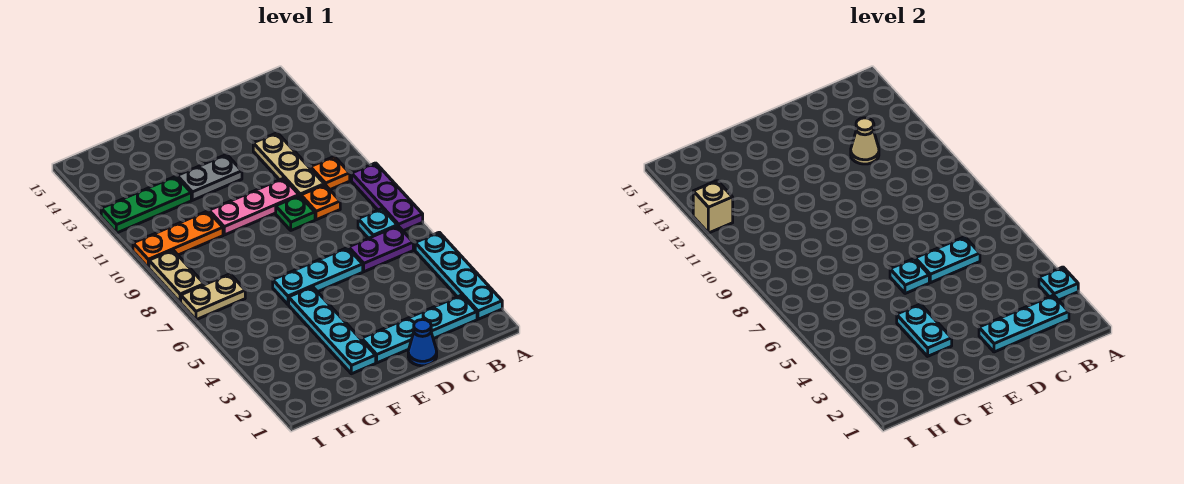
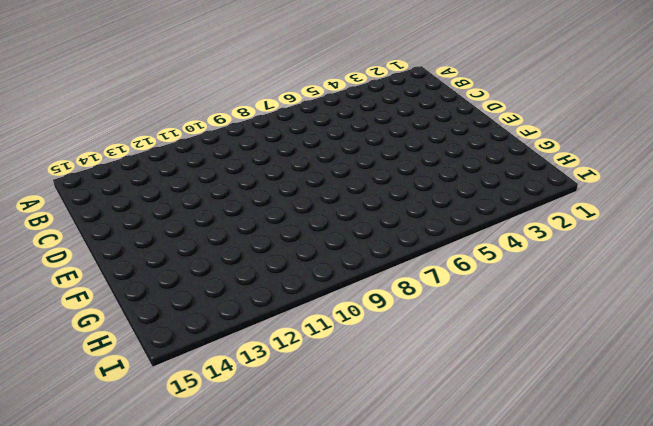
none -> cyan 1x4 plate [415,232,502,319]
none -> purple 1x3 plate [352,163,423,231]
none -> cyan 1x4 plate [362,295,477,363]

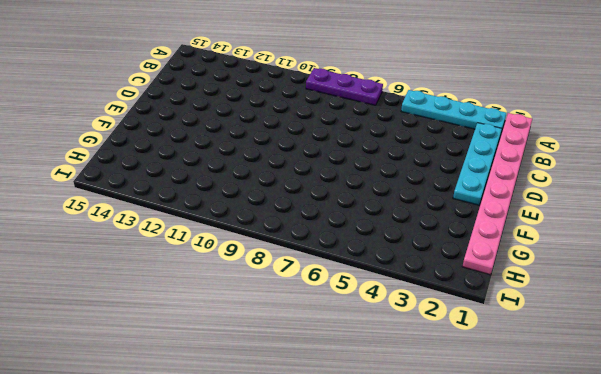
pink 1x8 plate [462,113,532,275] -> blue 1x1 cone [408,319,437,366]
none -> purple 1x2 plate [349,226,413,272]
none -> cyan 1x1 plate [358,209,397,238]
none -> orange 1x1 plate [310,156,350,190]

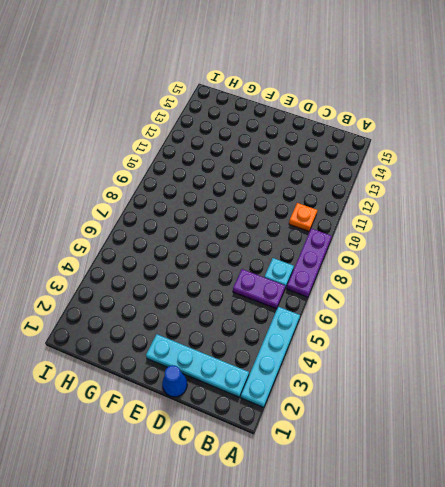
none -> orange 1x1 plate [301,185,340,220]
none -> tan 1x3 plate [253,133,324,196]
none -> cyan 1x3 plate [273,248,363,304]

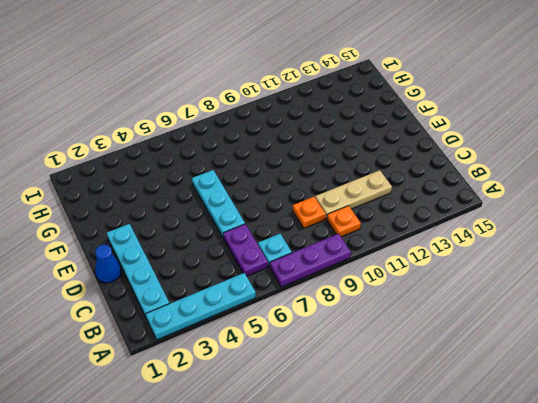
none -> green 1x1 plate [276,196,315,230]
none -> pink 1x3 plate [209,178,299,235]
none -> grey 1x2 plate [177,154,242,200]

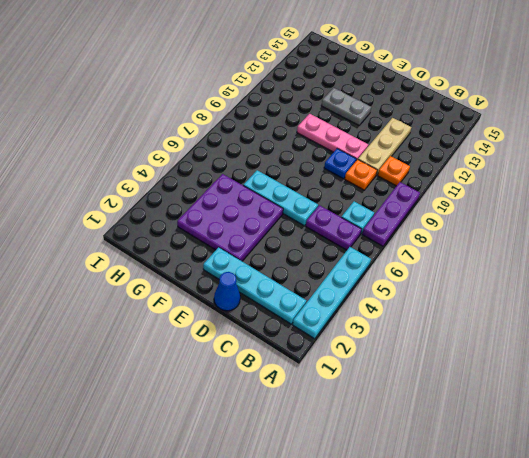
blue 1x1 plate [324,149,356,179] -> green 1x1 plate [276,196,315,230]
purple 3x3 plate [177,174,283,261] -> cyan 1x4 plate [289,287,376,374]
none -> orange 1x3 plate [133,211,223,268]
none -> green 1x3 plate [101,176,191,233]
none -> tan 1x2 plate [181,274,245,320]

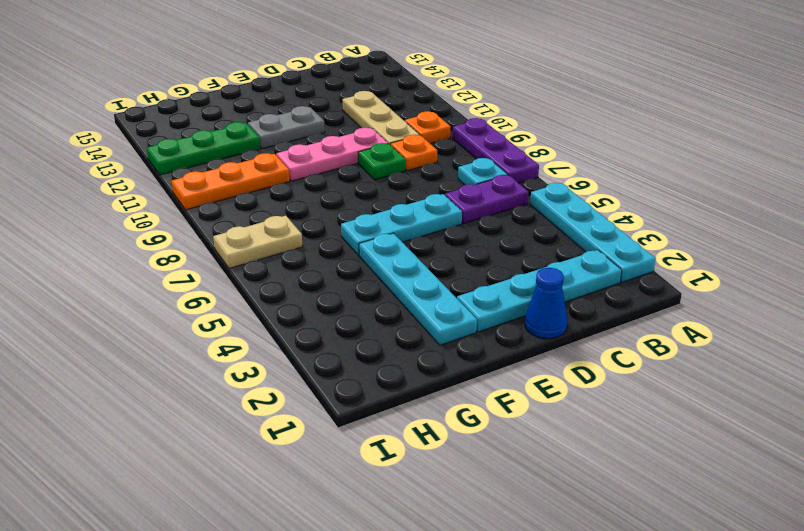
none -> tan 1x2 plate [149,250,204,302]
none -> cyan 1x1 plate [1039,267,1078,300]
none -> cyan 1x3 plate [979,295,1069,352]

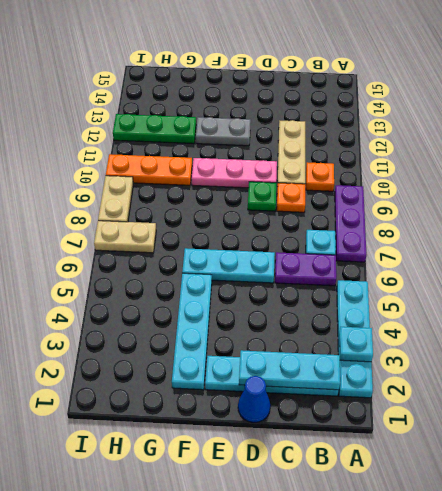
none -> cyan 1x2 plate [915,237,980,283]
none -> tan 1x1 cone [851,118,879,164]
none -> cyan 1x1 plate [890,259,929,294]

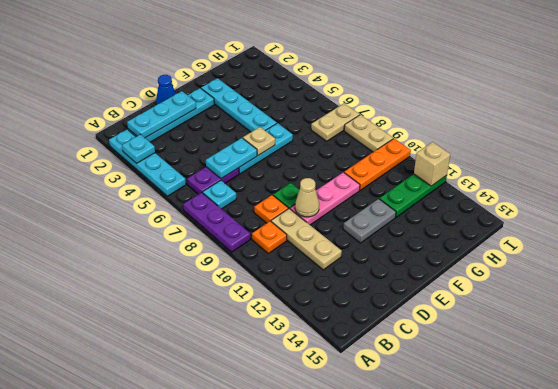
tan 1x1 cone [295,178,319,217] -> tan 1x1 cone moved to [851,118,879,164]
tan 1x1 plate [243,127,275,155] -> cyan 1x1 plate [890,259,929,294]
none -> cyan 1x2 plate [897,304,952,356]

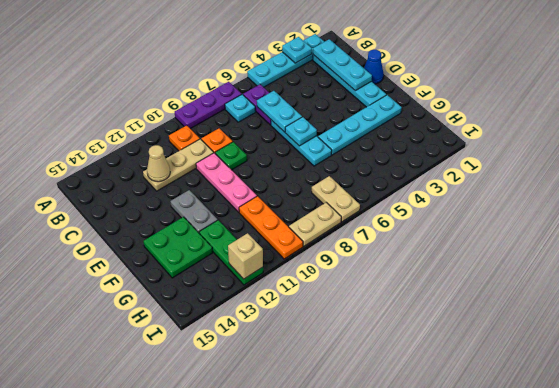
green 2x2 plate [143,217,213,278] -> none
none -> cyan 1x2 plate [897,304,952,356]

